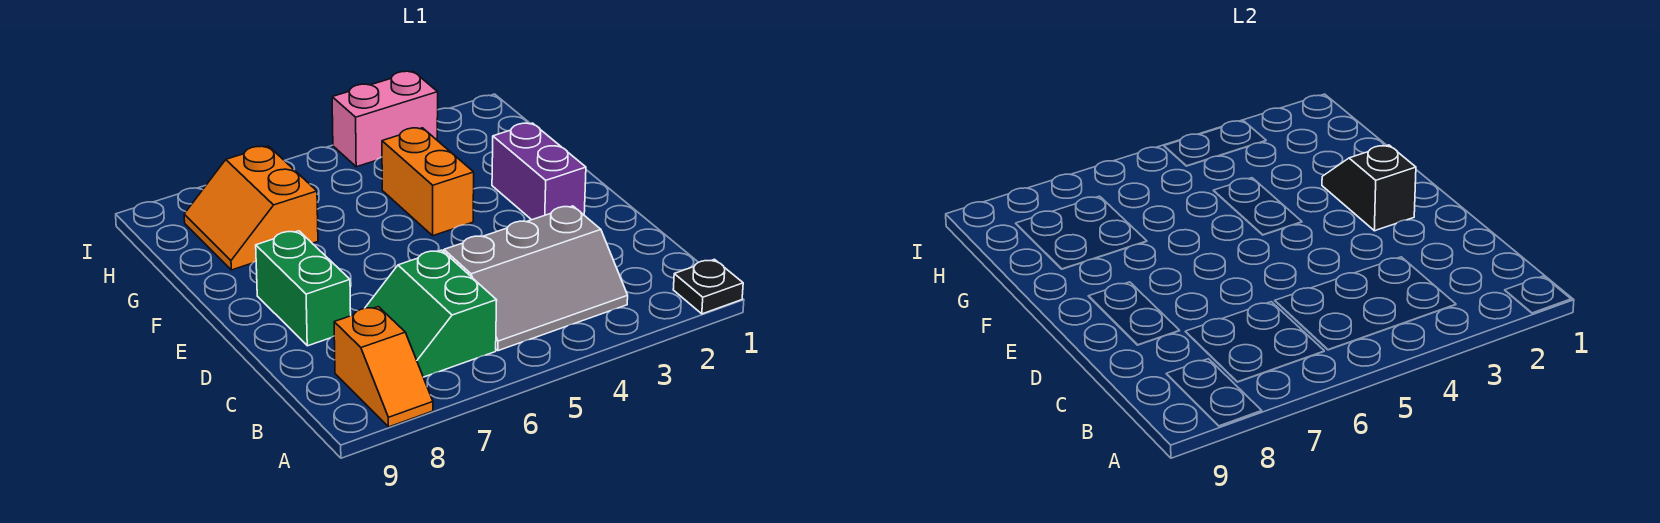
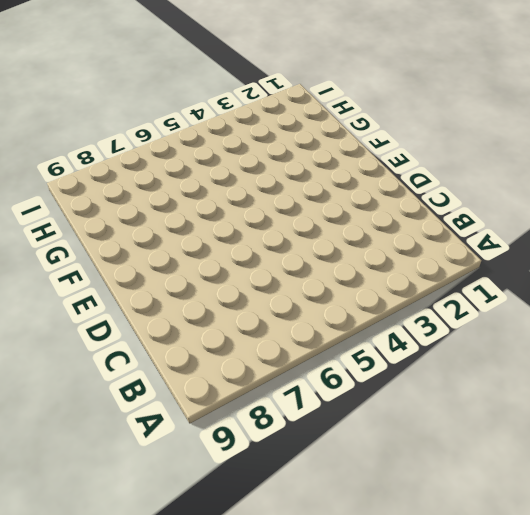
none -> black 1x1 plate [673,259,743,314]
none -> orange 1x2 slope [334,307,433,427]

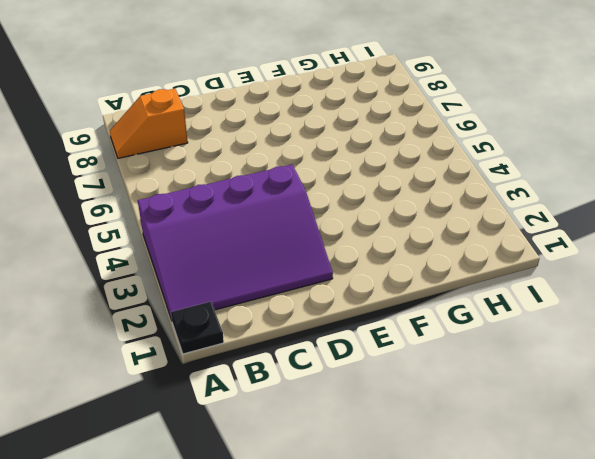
purple 3x4 slope [138,165,333,320] -> grey 2x3 slope [444,206,628,351]
none -> green 2x2 slope [365,250,497,377]
none -> green 1x2 brick [256,231,351,346]

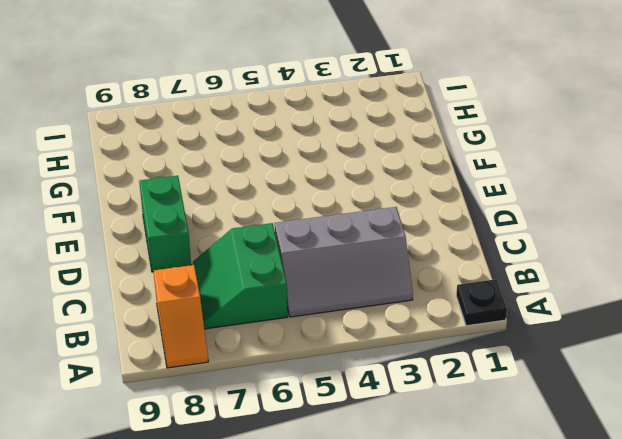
none -> purple 1x2 brick [492,123,586,220]
none -> orange 1x2 brick [382,128,474,236]

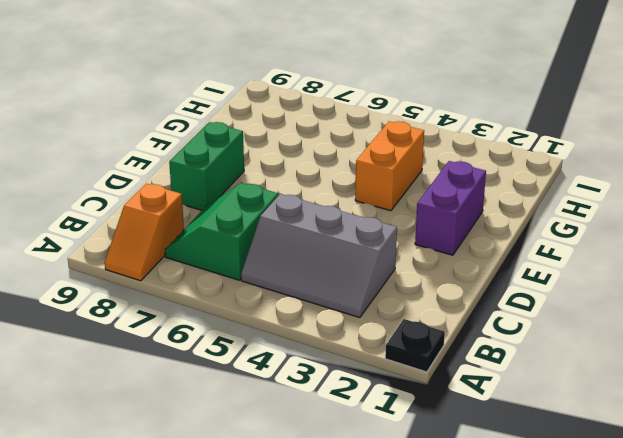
none -> orange 2x2 slope [184,146,318,270]
none -> pink 1x2 brick [332,71,438,167]

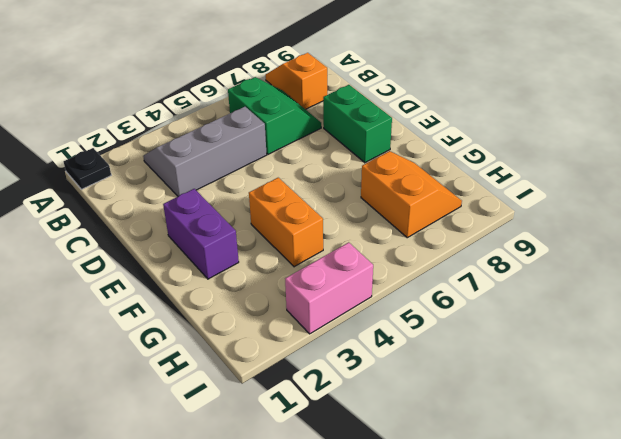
none -> black 1x2 slope [1322,145,1416,231]

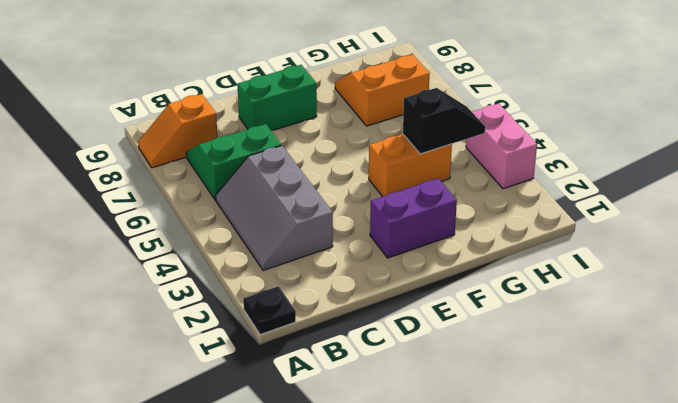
black 1x2 slope [403,88,485,154] -> black 1x2 slope moved to [1322,145,1416,231]

